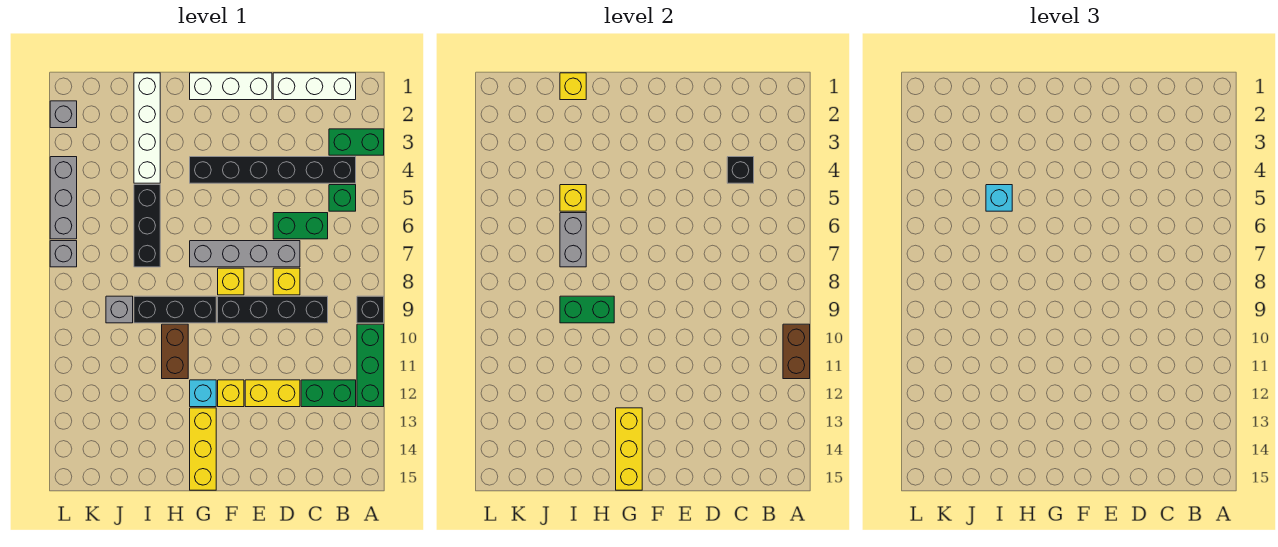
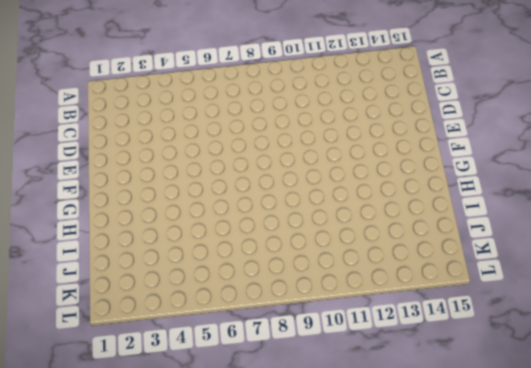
none -> green 1x2 brick [329,129,384,155]
none -> black 1x1 brick [357,296,384,323]
none -> green 1x3 brick [357,324,384,407]
none -> white 1x3 brick [273,73,356,100]

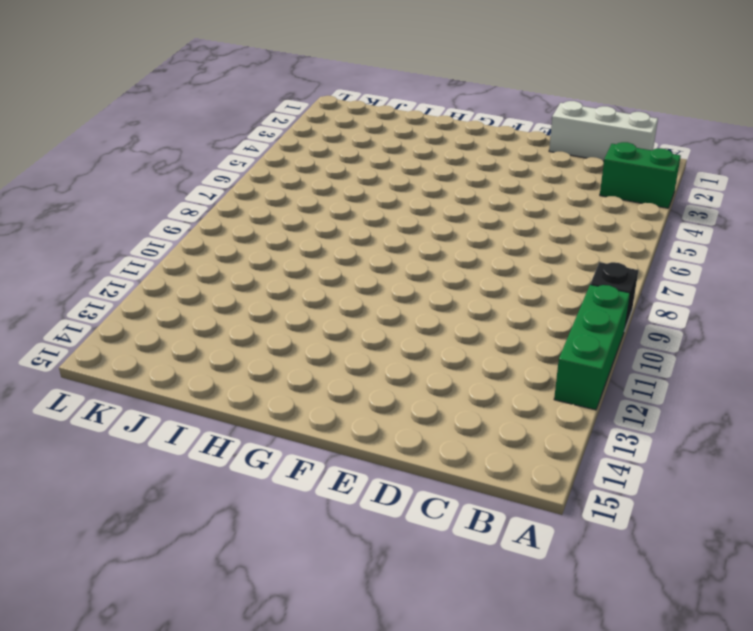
none -> black 1x6 brick [190,157,356,183]
none -> green 1x1 brick [329,185,356,211]
none -> green 1x2 brick [301,380,356,407]
none -> green 1x2 brick [273,213,328,239]

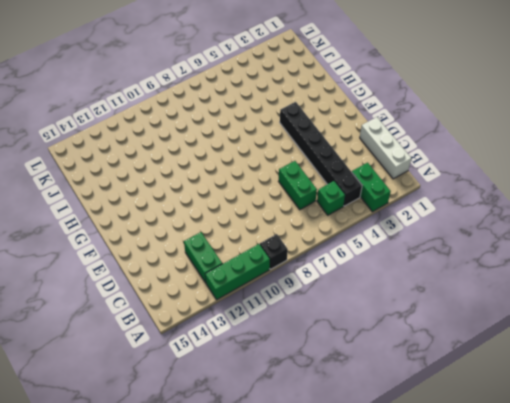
none -> black 1x4 brick [218,296,328,323]
none -> grey 1x4 brick [190,241,300,267]
none -> yellow 1x1 brick [273,268,300,295]
none -> yellow 1x2 brick [245,380,300,407]

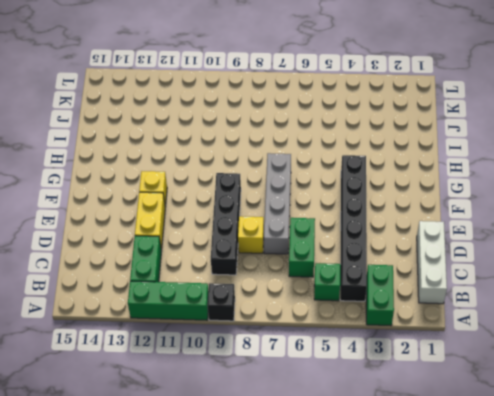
none -> white 1x3 brick [190,73,272,100]
none -> yellow 1x1 brick [218,268,244,295]
none -> black 1x3 brick [134,296,216,323]
none -> cyan 1x1 brick [190,380,216,407]

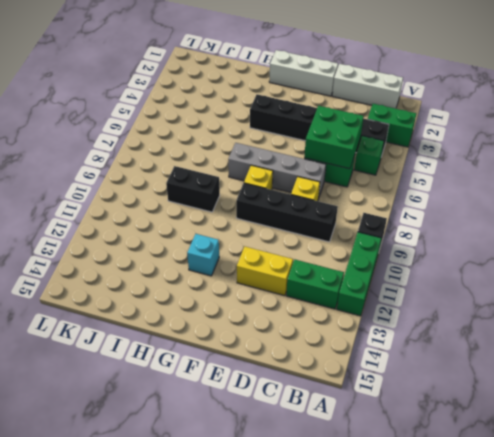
green 2x2 brick [304,106,364,169] -> none
black 1x2 brick [166,166,220,212] -> black 1x3 brick [134,296,216,323]
none -> yellow 1x1 brick [218,380,244,407]
none -> yellow 1x3 brick [190,408,216,490]
none -> brown 1x2 brick [162,324,188,379]
none -> white 1x4 brick [134,73,160,183]

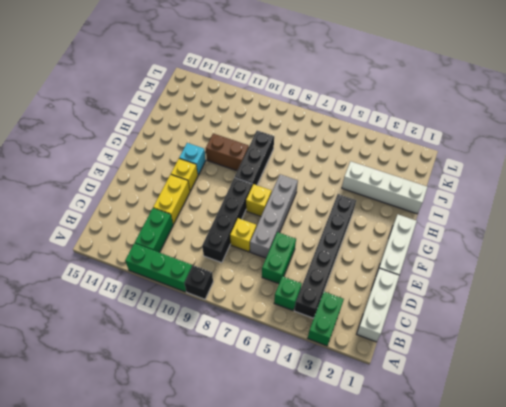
none -> yellow 1x3 brick [190,408,216,490]
none -> black 1x3 brick [134,185,160,267]
none -> grey 1x1 brick [106,296,133,323]
none -> grey 1x1 brick [50,101,77,128]

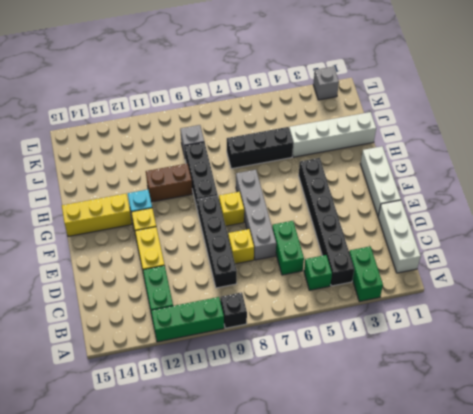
none -> grey 1x3 brick [50,157,77,239]
none -> grey 1x1 brick [50,241,77,267]
none -> brown 1x2 brick [783,324,810,379]
none -> black 1x1 brick [727,157,754,183]

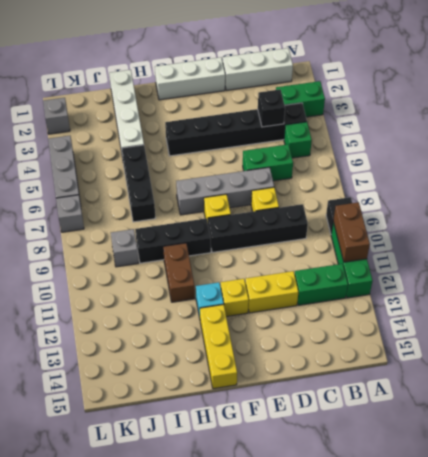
none -> yellow 1x3 brick [616,408,642,490]
none -> green 1x2 brick [560,296,614,323]
none -> yellow 1x1 brick [560,73,586,100]
none -> yellow 1x1 brick [560,185,586,211]

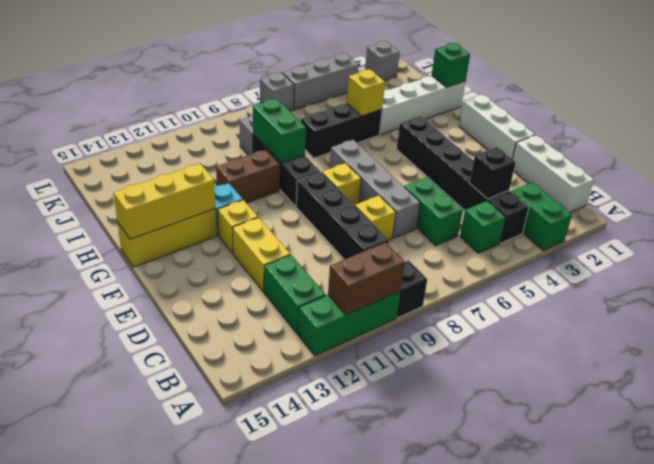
green 1x1 brick [432,43,470,87] -> yellow 1x1 brick [560,73,586,100]
none -> grey 1x2 brick [560,213,586,267]
none -> cyan 1x1 brick [986,185,1012,211]

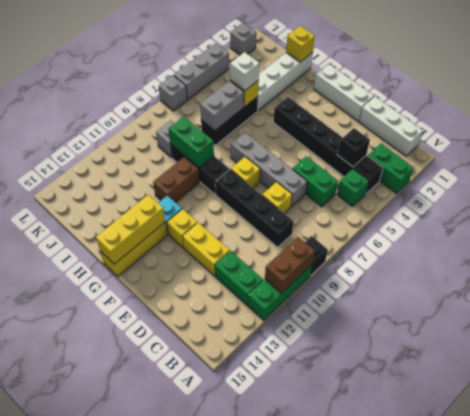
white 1x1 brick [230,52,259,91] -> cyan 1x1 brick [986,185,1012,211]

